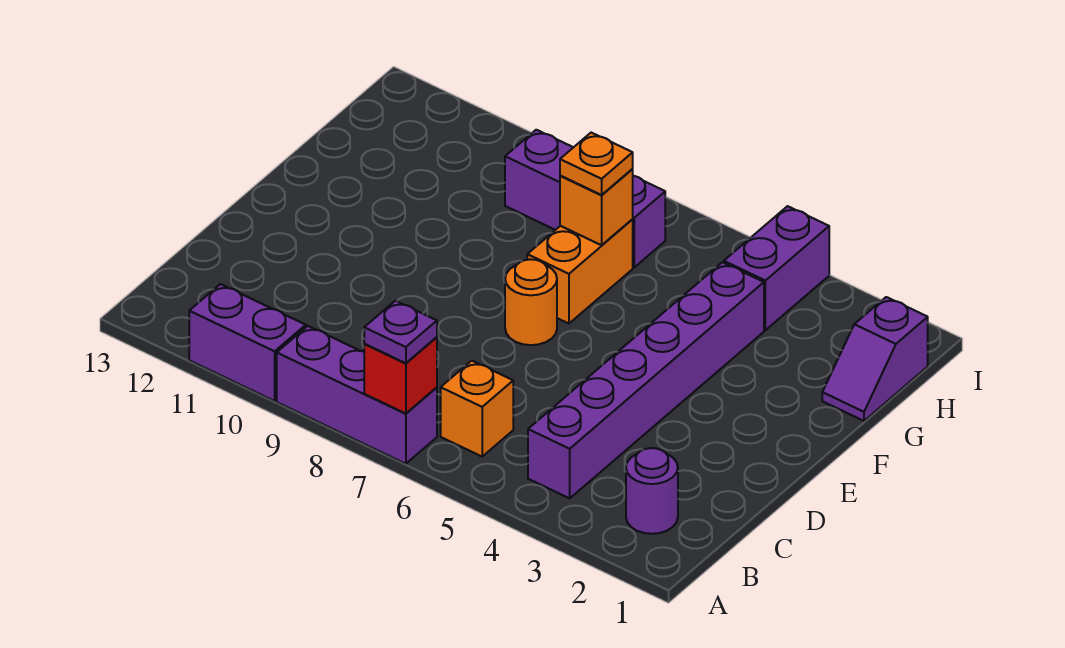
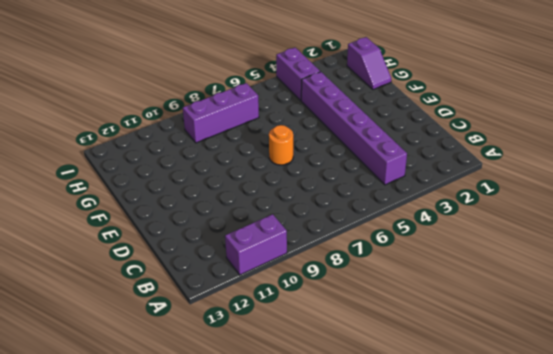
none -> purple 1x3 brick [277,326,437,464]
none -> purple 1x1 round brick [626,448,678,534]
none -> orange 1x1 brick [441,361,513,456]

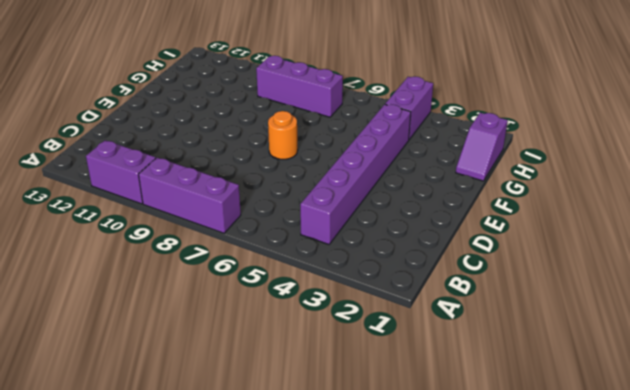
none -> purple 1x1 round brick [626,448,678,534]
none -> orange 1x1 brick [441,361,513,456]
none -> orange 1x2 brick [527,220,633,324]

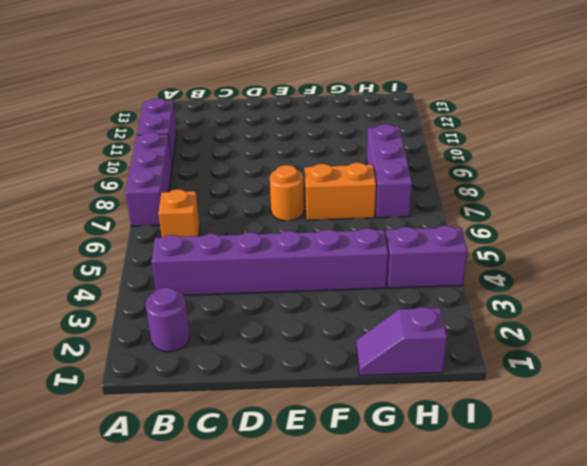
none -> red 1x1 brick [364,337,437,414]
none -> orange 1x1 brick [560,169,633,245]
none -> purple 1x1 plate [364,301,437,363]

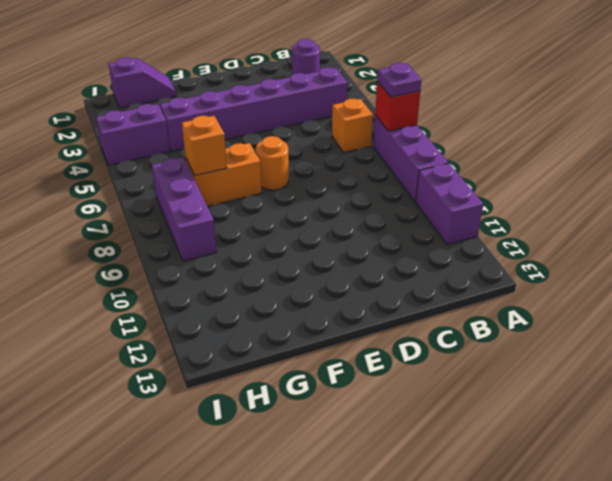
none -> orange 1x1 plate [560,133,633,195]

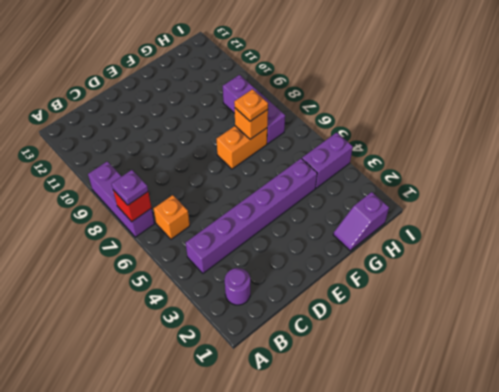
none -> purple 1x2 brick [189,284,306,401]
none -> orange 1x1 round brick [505,259,557,345]

